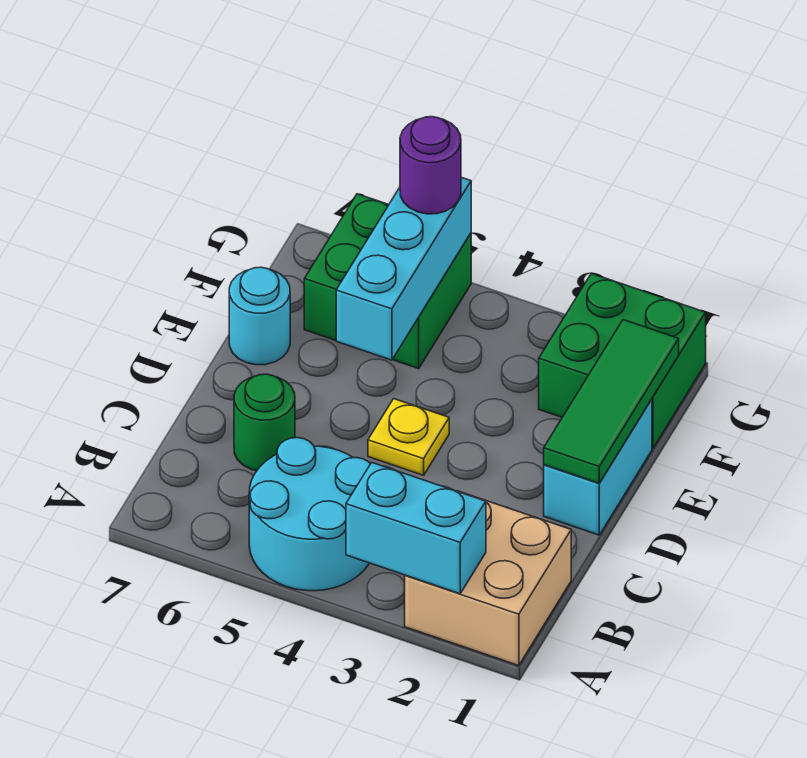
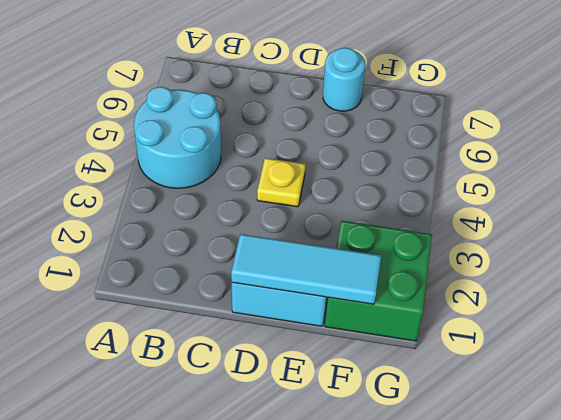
cyan 1x3 tile [231,234,381,304] -> green 1x3 tile [544,320,679,483]
none -> tan 2x2 brick [405,491,571,666]
none -> green 1x1 round brick [234,374,295,471]
none -> green 2x2 brick [304,194,471,369]

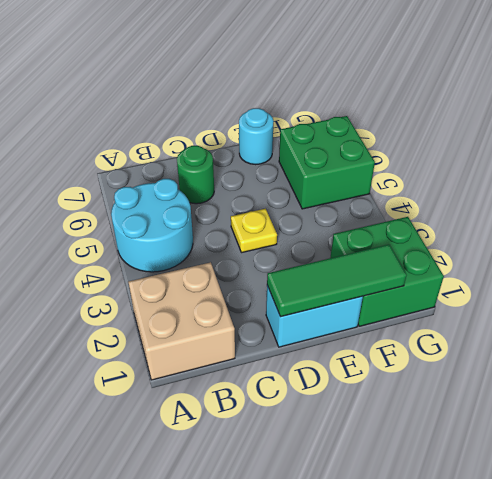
none -> cyan 1x2 brick [346,463,486,594]
none -> cyan 1x3 brick [336,177,471,360]
none -> purple 1x1 round brick [400,117,461,214]

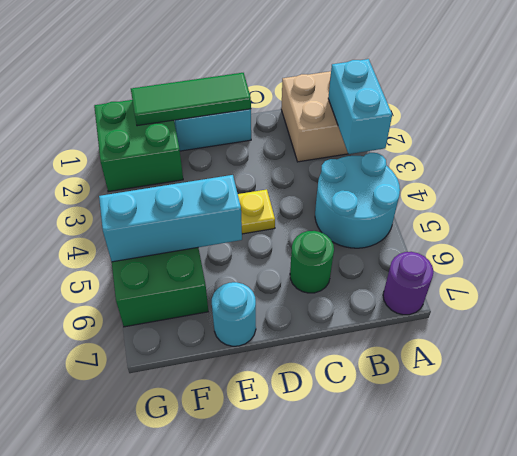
purple 1x1 round brick [383,252,434,315] -> purple 1x1 round brick moved to [400,117,461,214]

